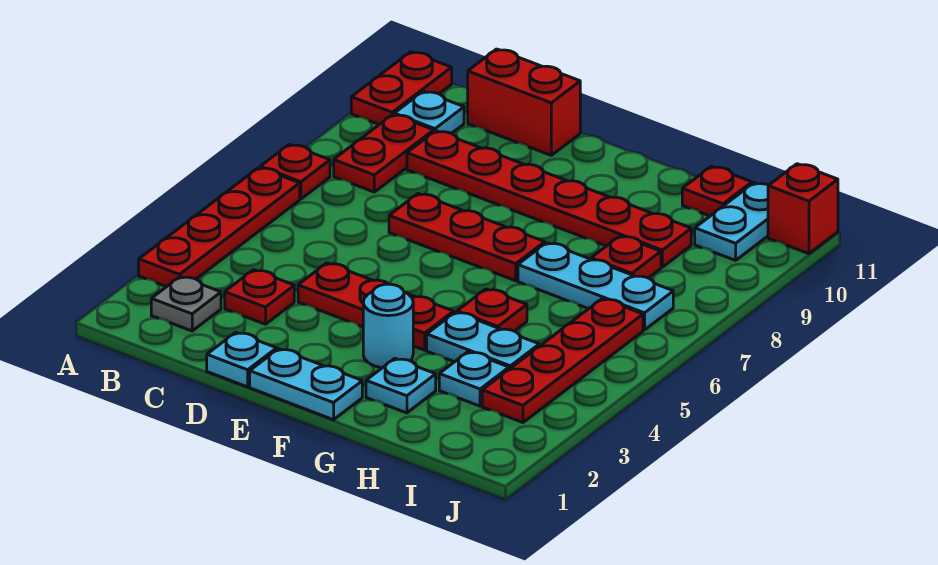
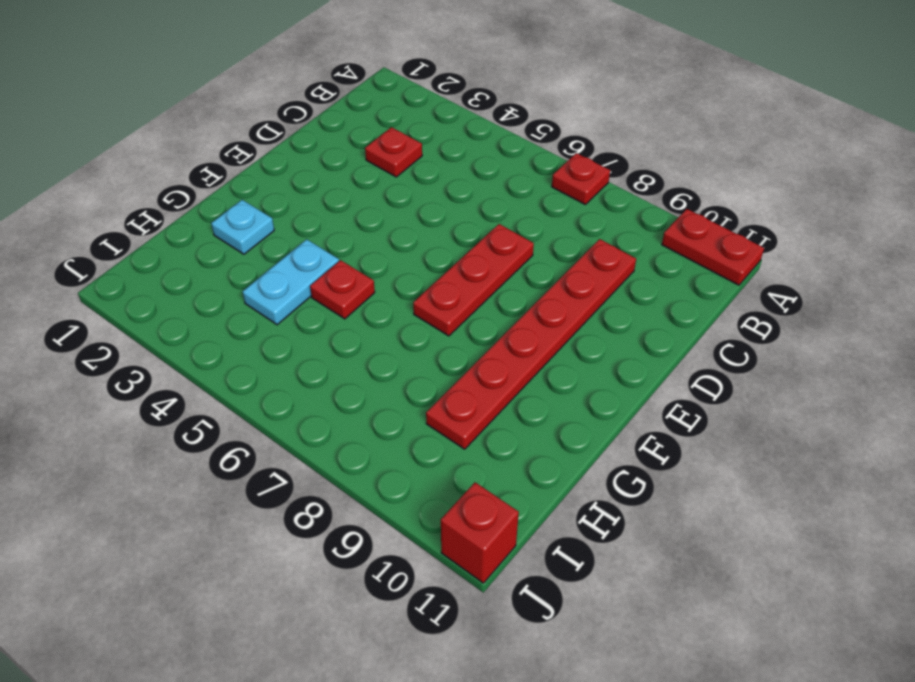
none -> red 1x4 plate [139,168,300,287]
none -> grey 1x1 plate [151,276,221,331]
none -> red 1x2 plate [334,115,434,192]

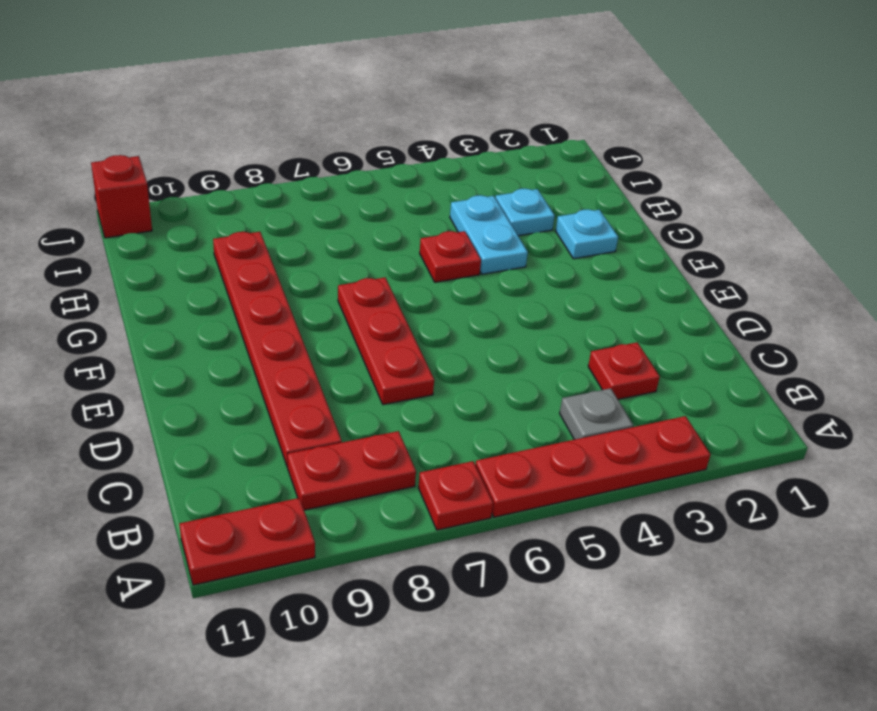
grey 1x1 plate [560,388,633,440] -> grey 1x1 plate moved to [151,276,221,331]
none -> cyan 1x1 plate [394,91,464,134]
none -> red 1x2 brick [468,49,580,155]
none -> cyan 1x1 plate [207,332,277,387]

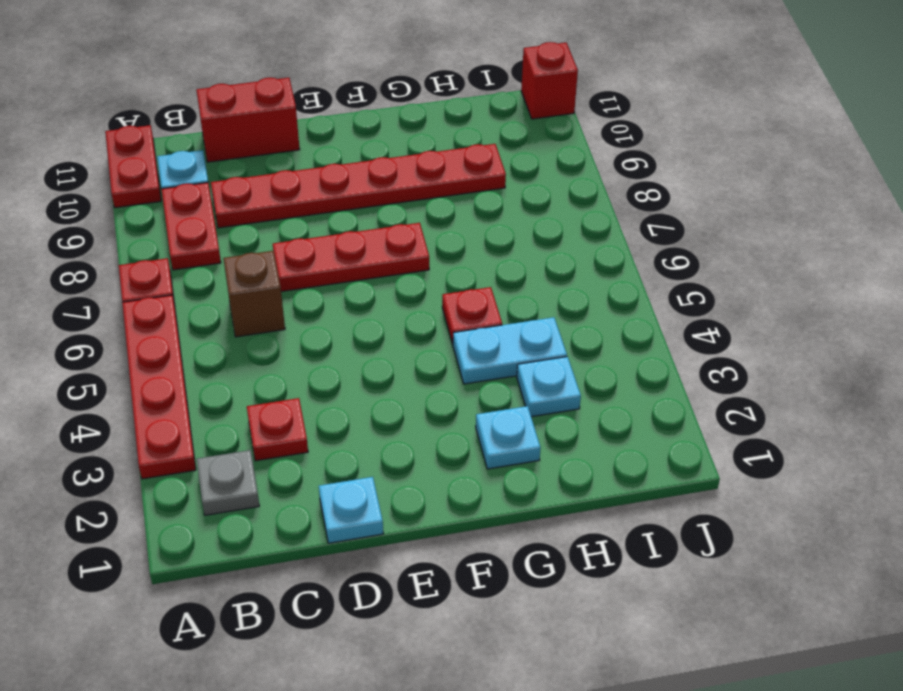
brown 1x1 brick [223,251,285,337] -> none
none -> red 1x3 plate [298,263,454,350]
none -> cyan 1x2 plate [250,349,362,420]
none -> cyan 1x1 round brick [363,284,413,368]

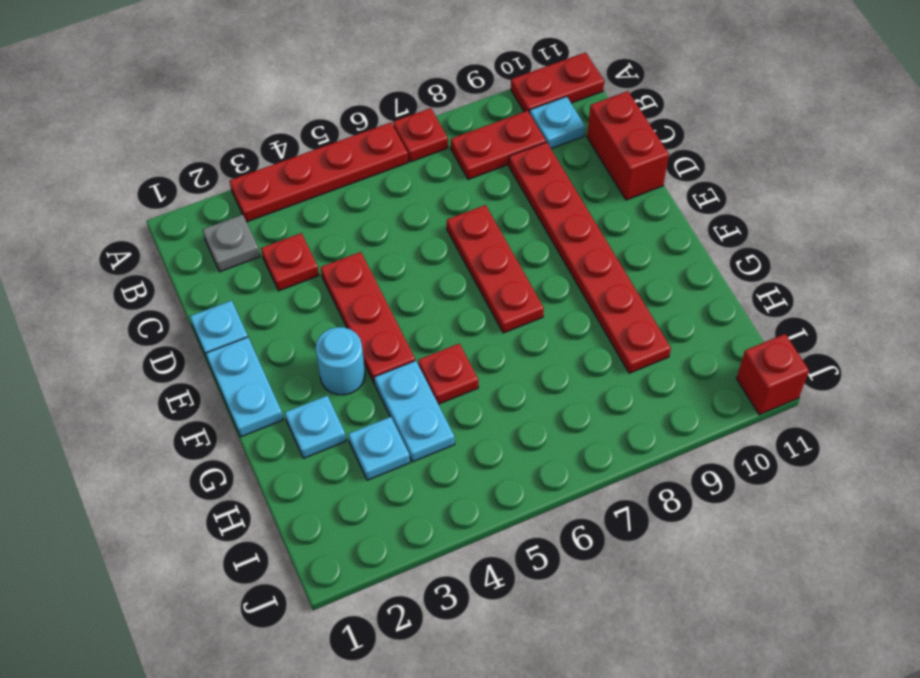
none -> cyan 1x3 plate [518,243,673,330]
none -> red 1x1 plate [591,236,661,278]
none -> red 1x1 plate [682,166,752,216]

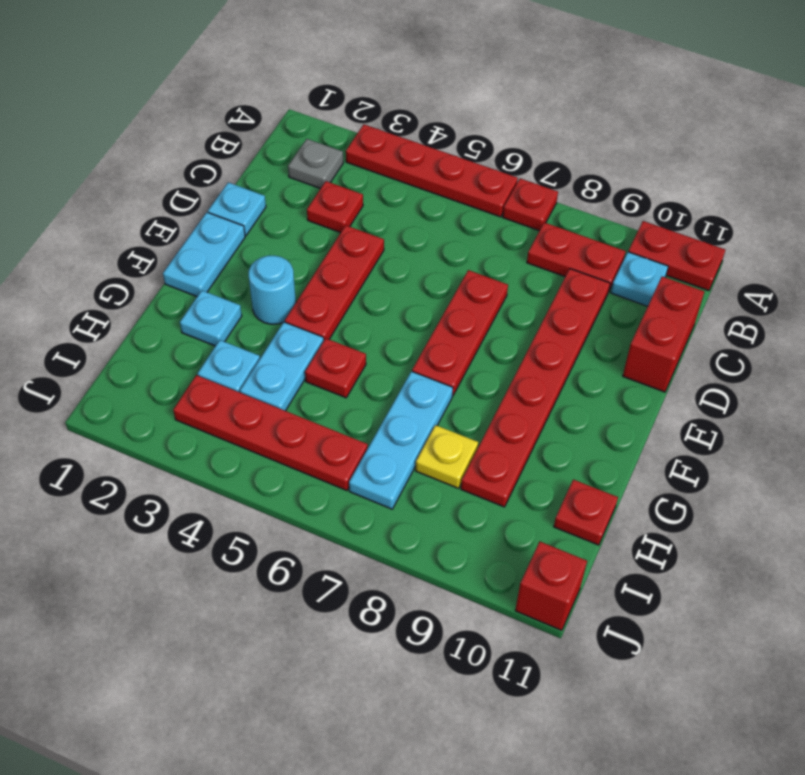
yellow 1x1 plate [416,425,478,488] -> red 1x1 plate [591,236,661,278]
none -> cyan 1x2 plate [695,183,768,260]

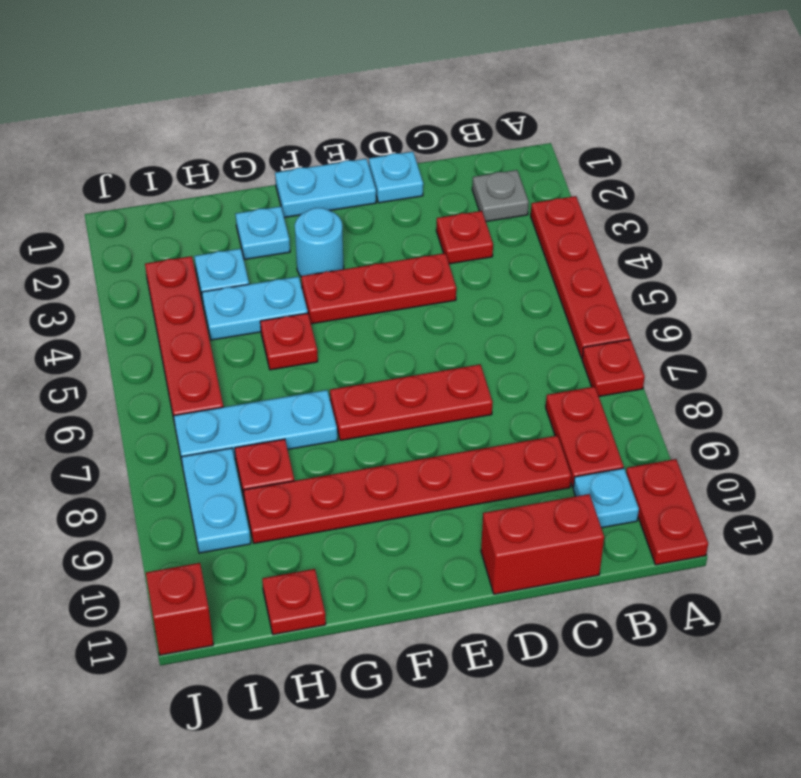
cyan 1x2 plate [181,448,251,553] -> cyan 1x2 plate moved to [695,183,768,260]

